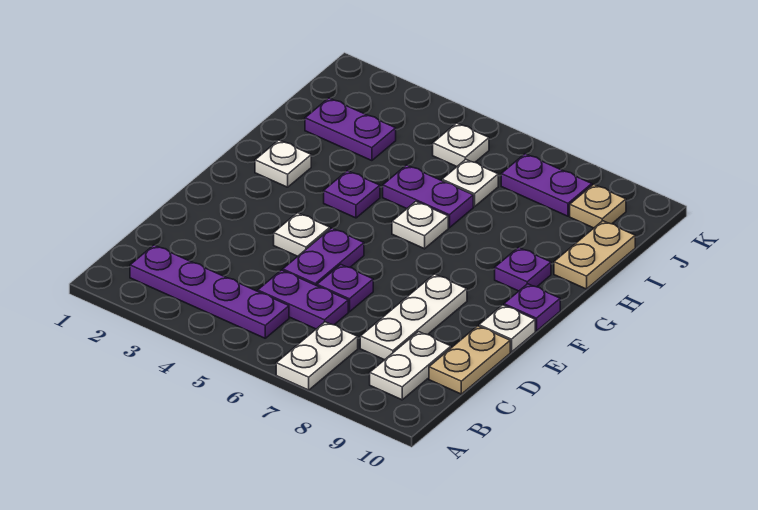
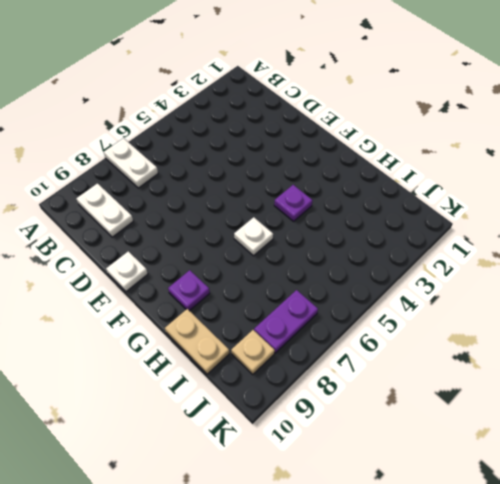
none -> purple 1x4 plate [130,245,289,338]
none -> purple 1x2 plate [258,270,348,329]
none -> white 1x3 plate [360,274,467,360]

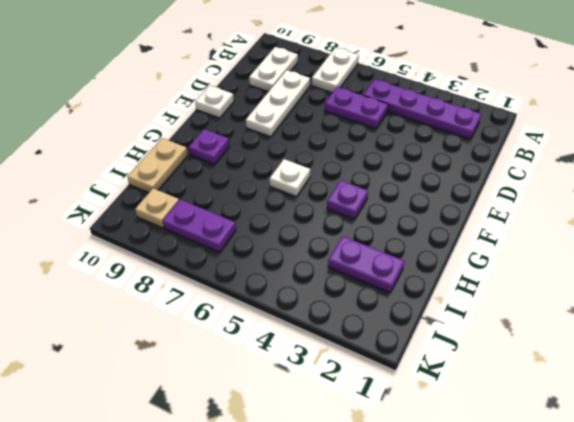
none -> tan 1x2 plate [429,326,510,394]
none -> purple 1x2 plate [283,228,364,286]
none -> purple 1x1 plate [317,265,373,312]

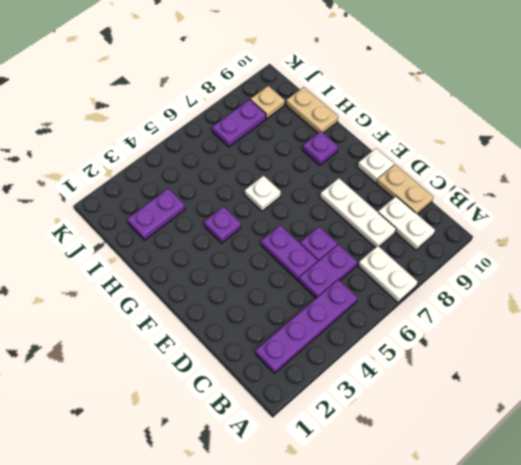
none -> white 1x1 plate [274,213,330,256]
none -> purple 1x1 plate [504,284,560,331]
none -> white 1x1 plate [255,140,311,187]

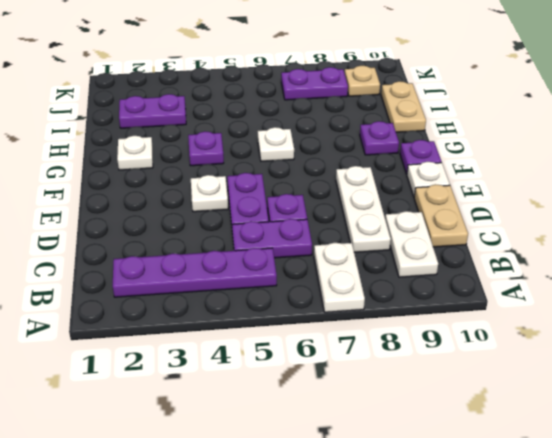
none -> purple 1x2 plate [383,165,473,228]
none -> white 1x1 plate [442,159,498,207]
none -> white 1x1 plate [433,123,489,167]

